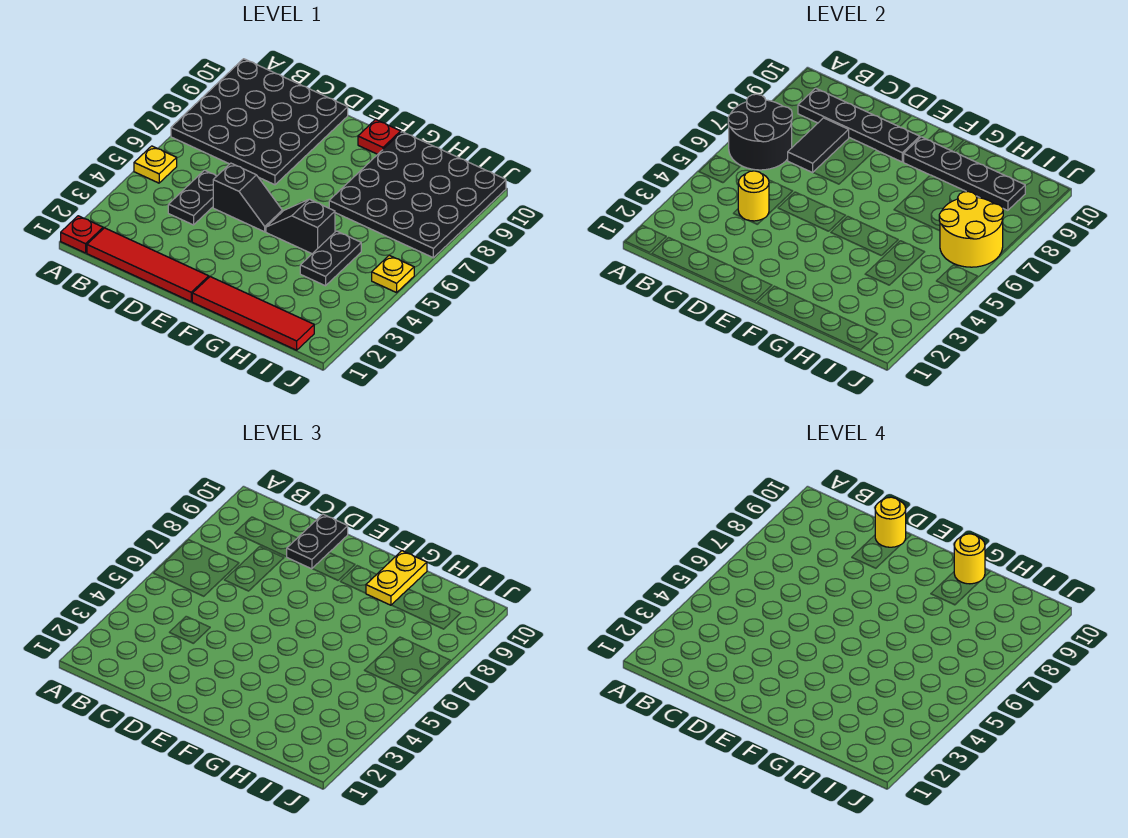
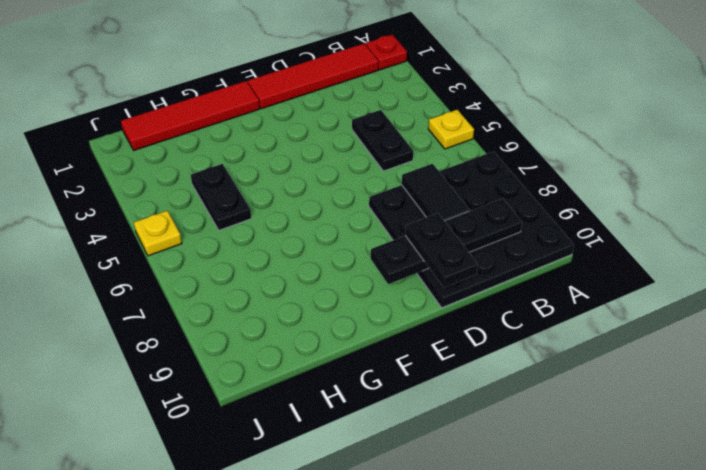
none -> black 1x2 slope [213,163,282,232]
none -> black 1x2 slope [266,199,335,254]
none -> red 1x1 plate [358,120,401,154]

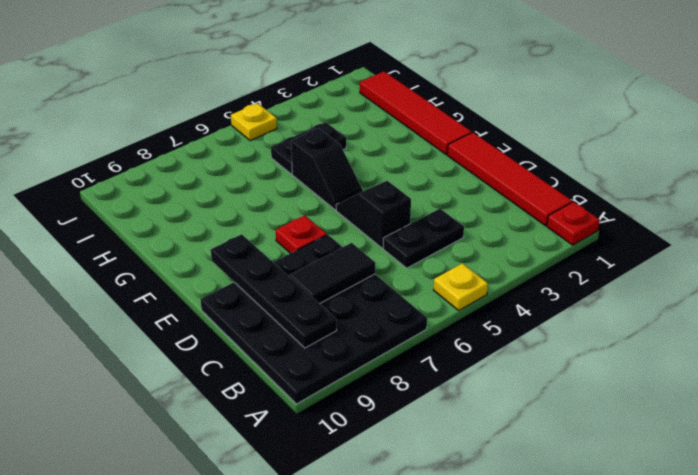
red 1x1 plate [276,215,327,253] -> red 1x1 plate moved to [358,120,401,154]
none -> black 4x4 plate [329,132,506,258]
none -> black 2x2 round brick [728,94,792,170]
none -> yellow 1x1 round brick [738,171,769,221]

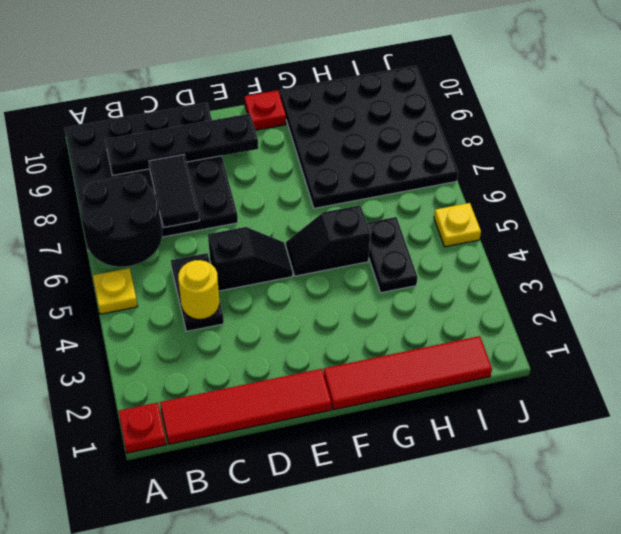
none -> black 1x4 plate [904,137,1025,210]
none -> yellow 2x2 round brick [939,192,1003,267]
none -> black 1x2 plate [287,514,348,569]

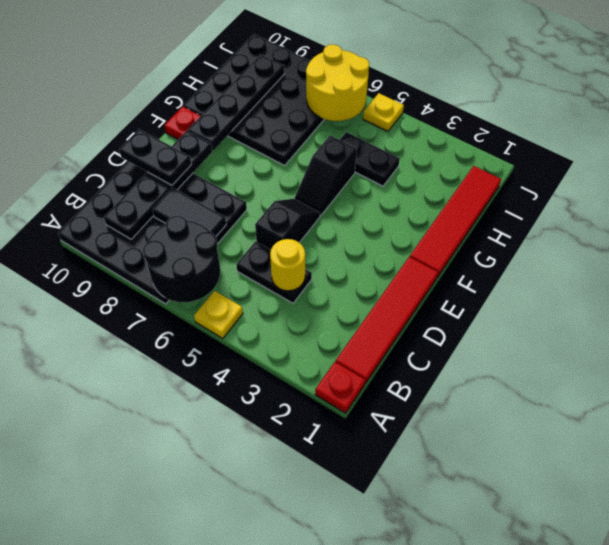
none -> yellow 1x2 plate [366,551,427,605]
none -> yellow 1x1 round brick [875,497,906,547]
none -> yellow 1x1 round brick [954,534,985,584]

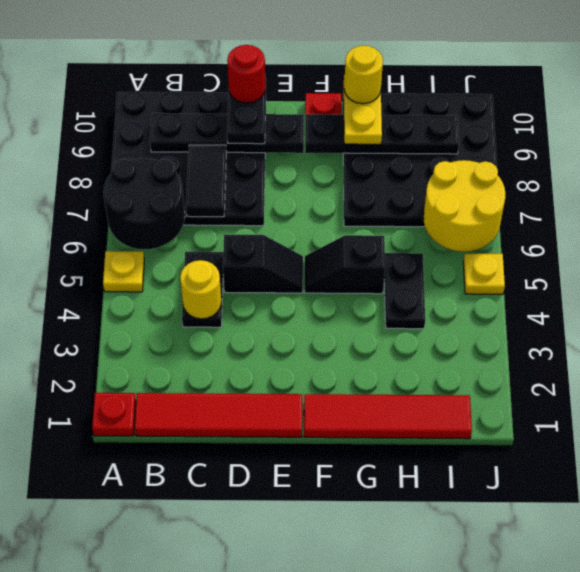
red 1x1 round brick [227,45,265,103] -> yellow 1x1 round brick [875,497,906,547]

